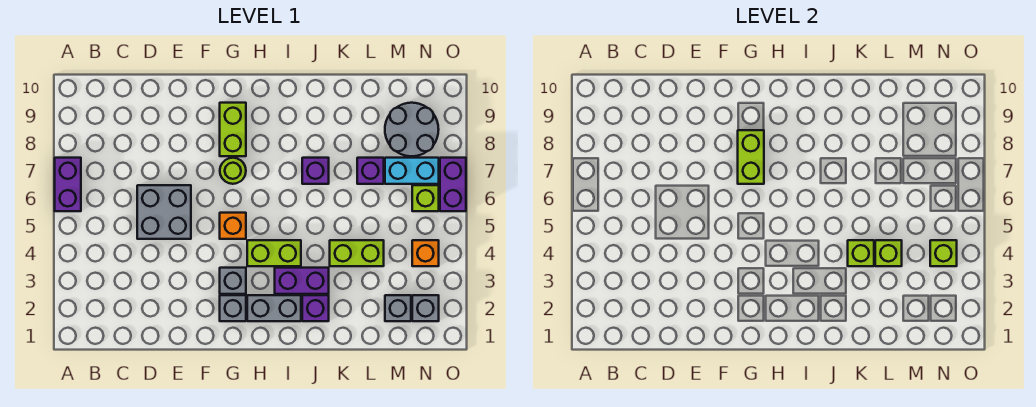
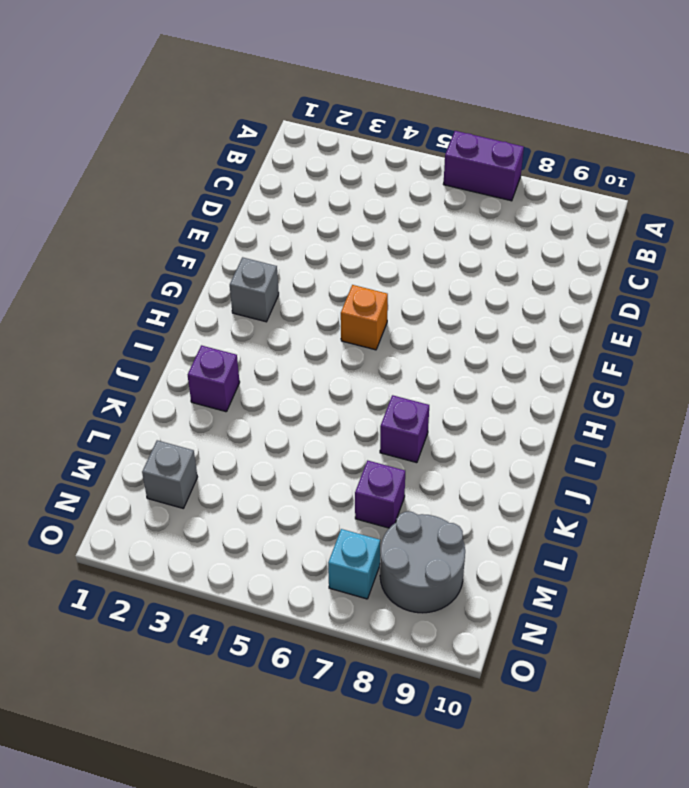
cyan 1x1 brick [328,529,380,599] -> cyan 1x2 brick [385,158,439,184]
none -> grey 2x2 brick [137,185,191,239]
none -> grey 1x1 brick [220,268,246,294]
none -> lime 1x1 round brick [220,158,246,184]

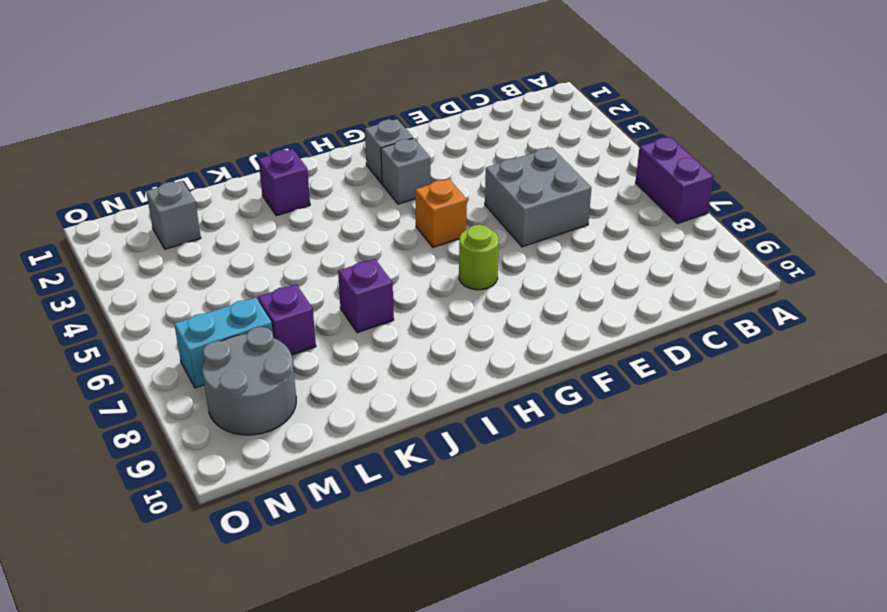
none -> lime 1x2 brick [220,103,246,156]
none -> grey 1x2 brick [247,295,301,321]
none -> lime 1x2 brick [247,240,301,266]

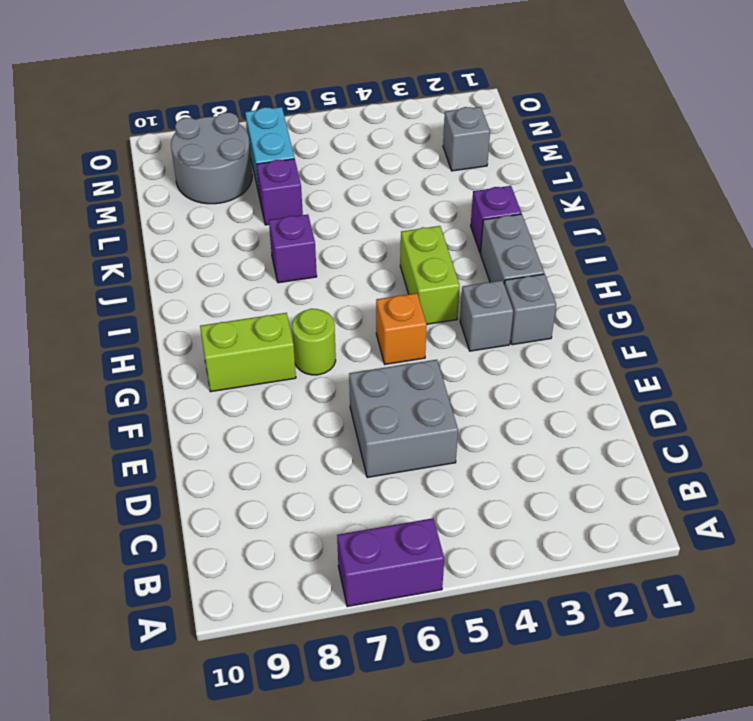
none -> purple 1x2 brick [275,268,329,294]
none -> lime 1x2 brick [330,240,384,266]
none -> grey 1x1 brick [412,295,439,321]

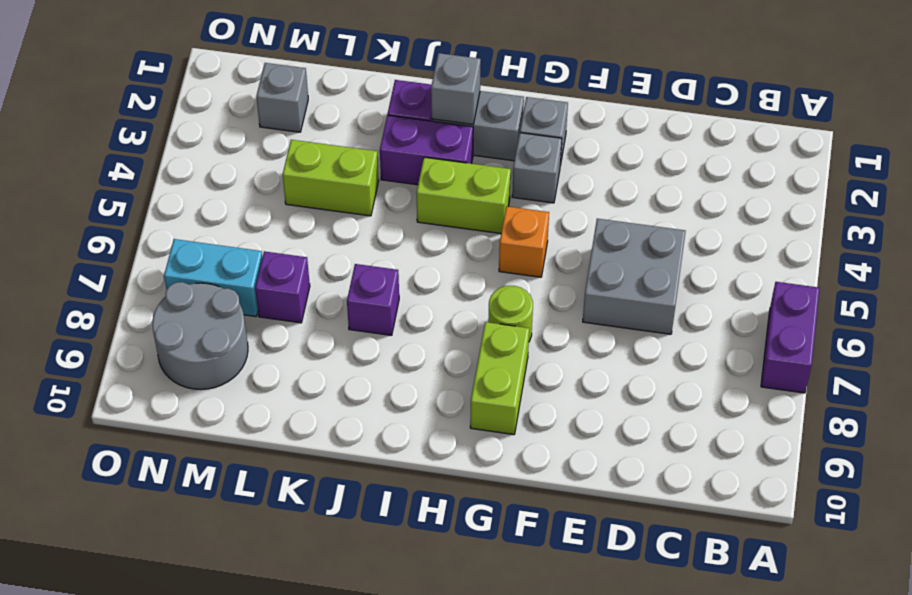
grey 1x1 brick [431,53,481,124] -> grey 1x1 brick moved to [412,295,439,321]
none -> orange 1x1 brick [412,240,439,266]
none -> lime 1x1 brick [412,185,439,211]
none -> purple 1x2 brick [440,158,466,211]

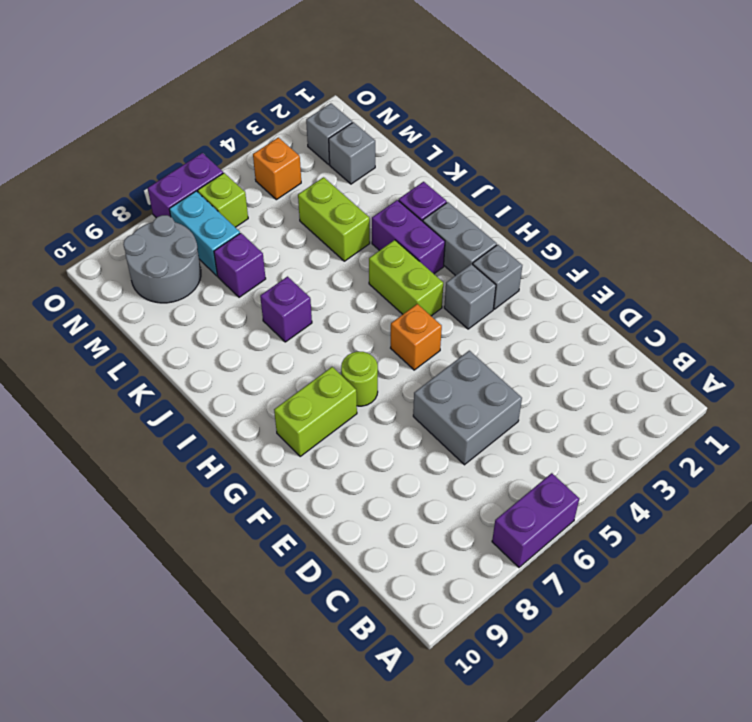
none -> lime 1x2 brick [738,130,764,184]
none -> lime 1x1 brick [848,240,874,266]
none -> lime 1x1 brick [875,240,902,266]

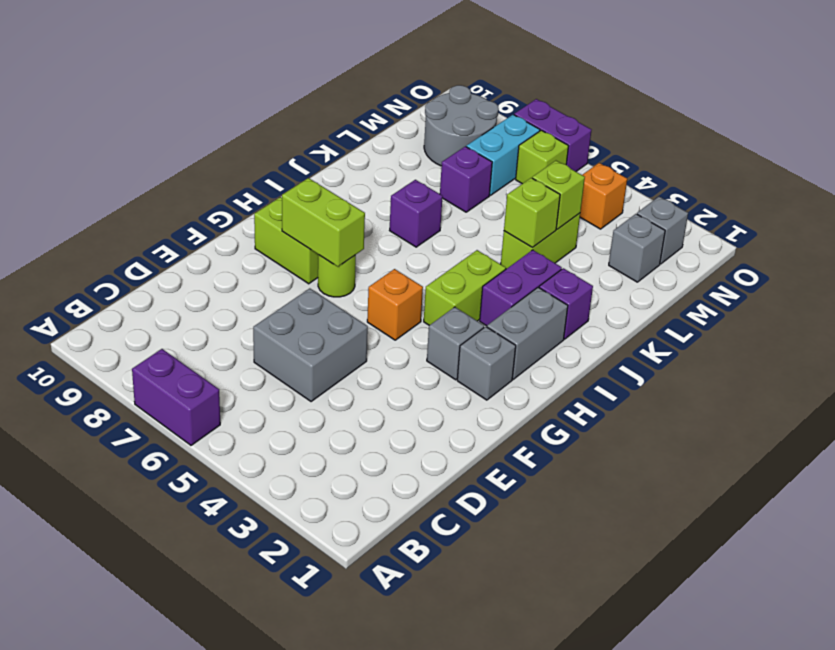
none -> lime 1x1 brick [930,240,957,266]

